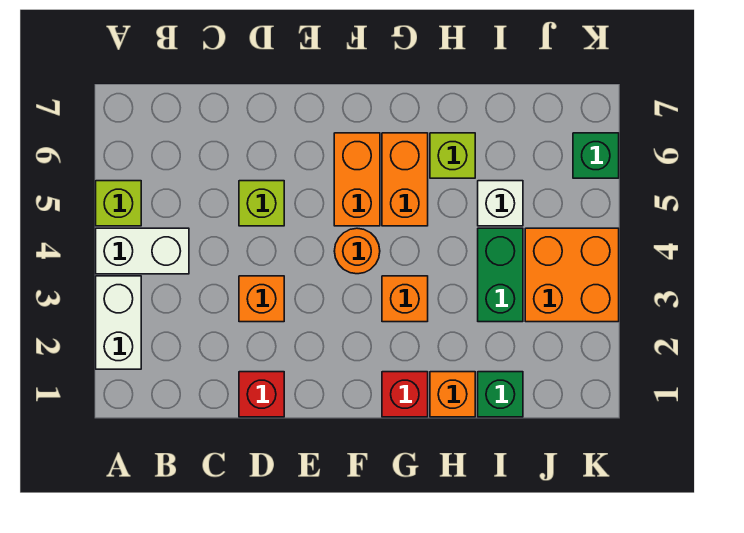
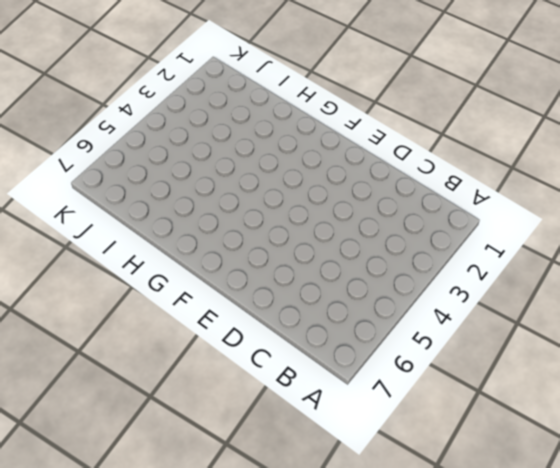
none -> white 1x2 brick [96,276,141,369]
none -> white 1x2 brick [96,228,189,274]
none -> lime 1x1 brick [96,181,141,226]

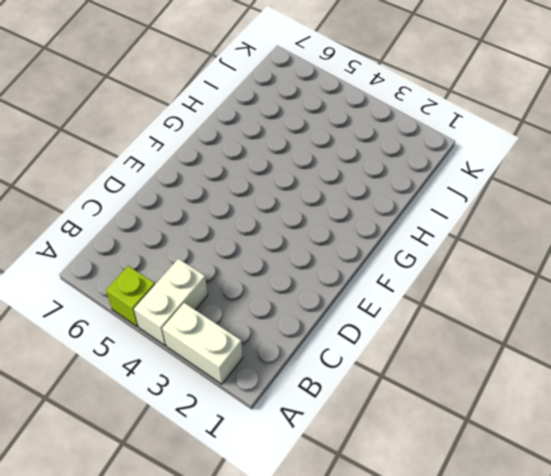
none -> red 1x1 brick [239,372,284,417]
none -> orange 1x1 brick [239,276,284,322]
none -> lime 1x1 brick [239,181,284,226]

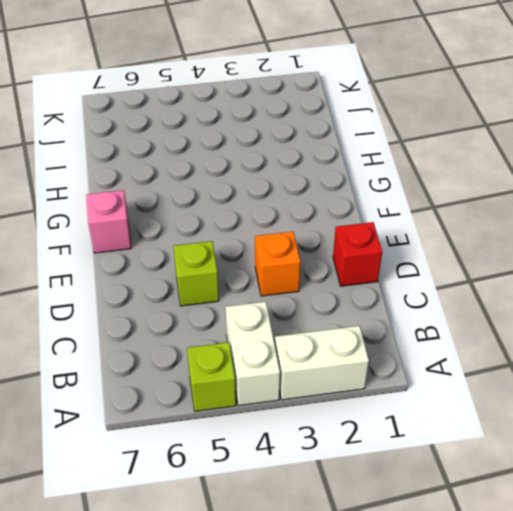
pink 1x1 brick [86,190,131,253] -> none
none -> orange 1x1 round brick [334,228,380,274]
none -> orange 1x2 brick [334,133,380,226]
none -> red 1x1 brick [382,372,428,417]

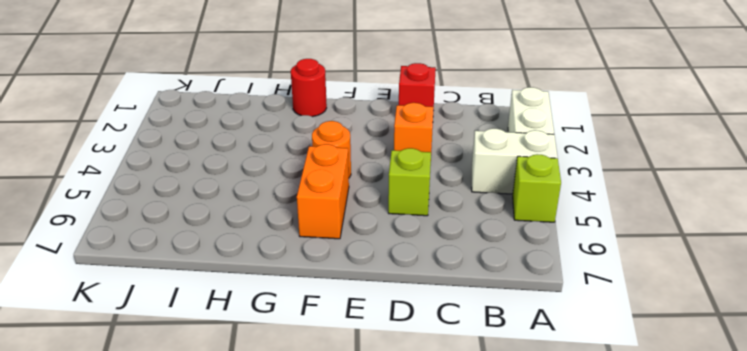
red 1x1 round brick [291,59,327,117] -> red 1x1 brick [382,372,428,417]
none -> orange 1x1 brick [382,276,428,322]
none -> orange 1x2 brick [382,133,428,226]
none -> orange 1x1 brick [430,372,475,417]

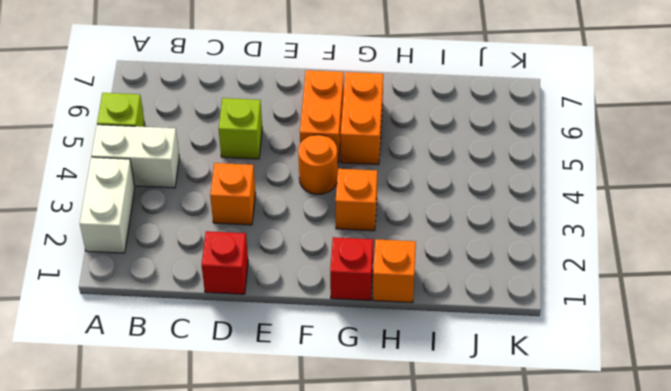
none -> lime 1x1 brick [430,133,475,178]
none -> green 1x1 brick [478,372,523,417]
none -> green 1x2 brick [478,228,523,322]

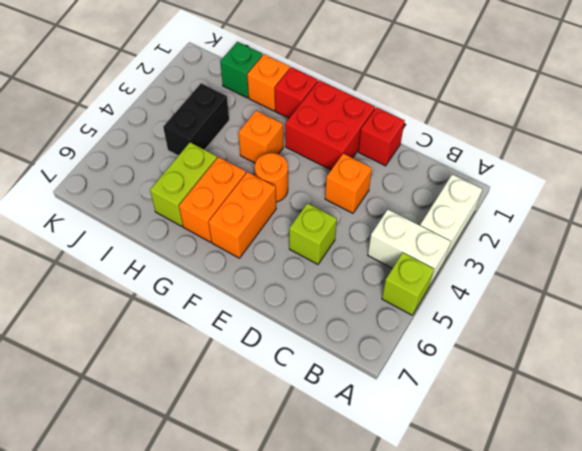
red 2x2 brick [285,80,375,170] -> none
lime 1x2 brick [150,142,217,226] -> lime 1x1 brick [430,133,475,178]
black 1x2 brick [163,83,229,156] -> green 1x2 brick [478,228,523,322]
none -> white 1x1 brick [478,181,523,226]
none -> orange 2x2 brick [525,228,619,322]
none -> green 1x1 brick [573,133,619,178]

